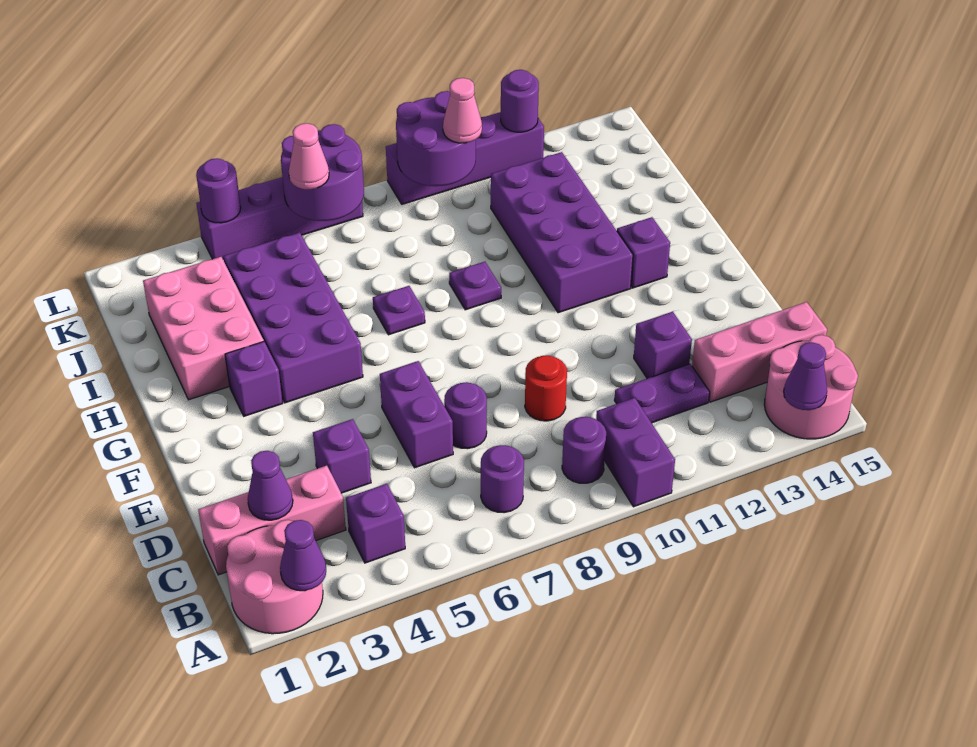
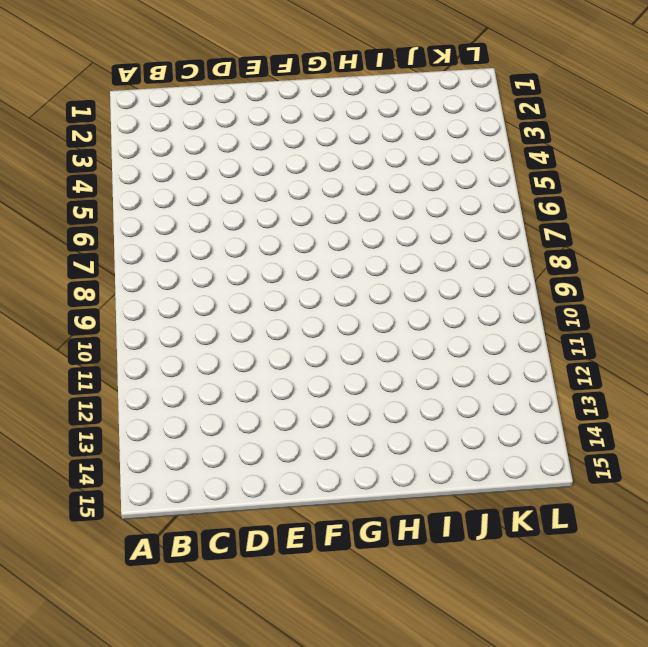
none -> pink 2x2 round brick [226,520,323,634]
none -> purple 1x2 brick [596,398,675,507]
none -> pink 2x2 round brick [764,335,858,439]
none -> purple 1x1 brick [346,484,405,563]

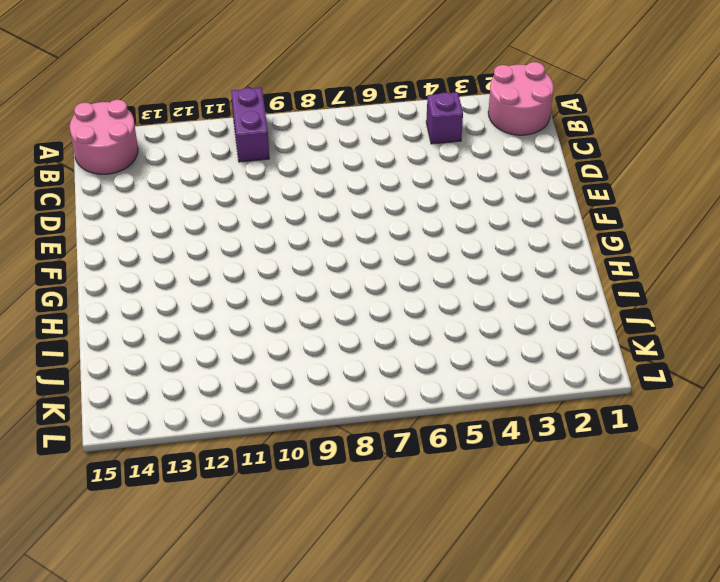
none -> purple 1x1 round brick [481,445,524,513]
none -> purple 1x1 round brick [562,417,606,483]
none -> pink 1x3 brick [198,466,346,575]
none -> purple 1x2 plate [614,364,710,423]

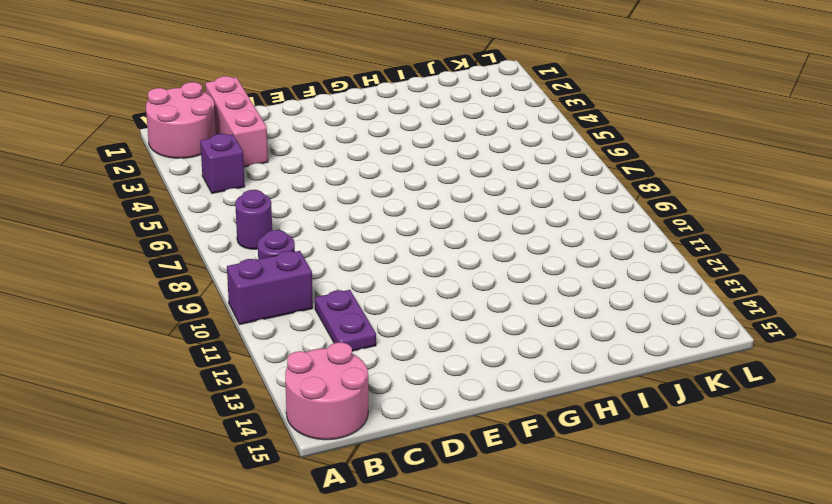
none -> pink 1x3 brick [692,302,827,402]
none -> purple 1x1 brick [313,419,371,493]
none -> purple 1x2 brick [380,361,453,468]
none -> purple 1x1 round brick [444,382,487,449]

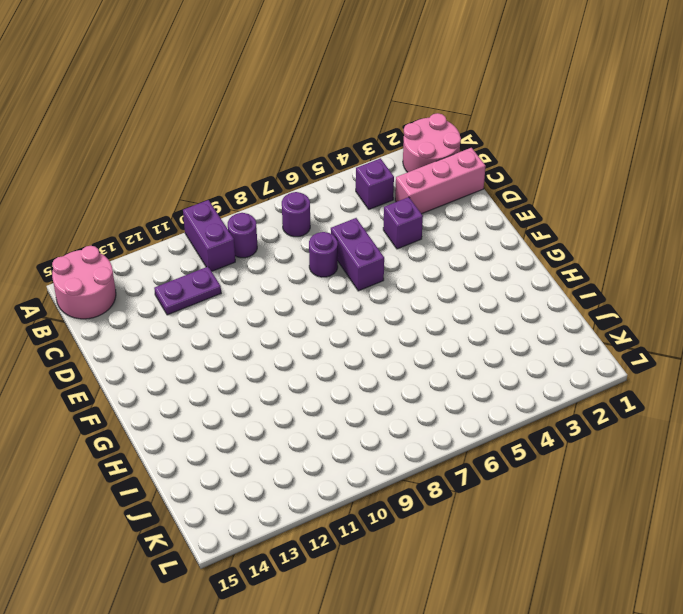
none -> pink 1x3 brick [692,302,827,402]
none -> red 1x1 round brick [525,355,567,421]
none -> purple 1x1 brick [634,312,692,379]
none -> purple 1x1 brick [225,342,283,416]

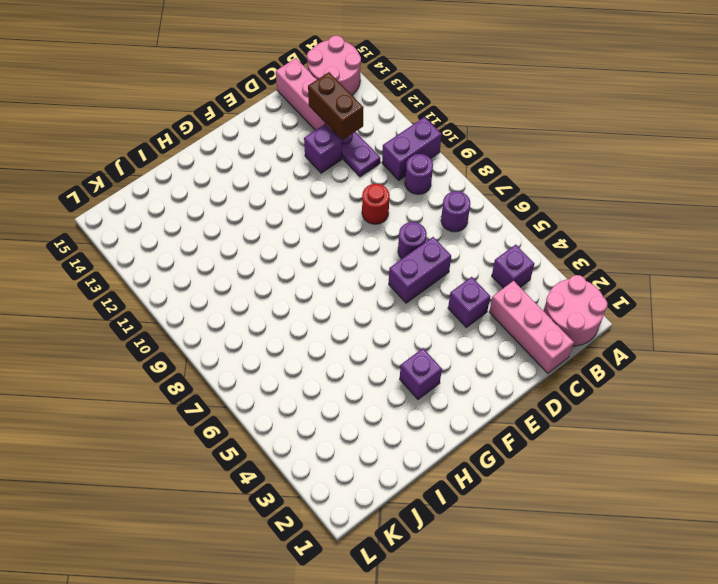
brown 1x2 brick [308,72,364,140] -> none
none -> purple 2x4 brick [223,233,363,403]
none -> purple 2x4 brick [491,152,633,313]
none -> purple 1x1 brick [617,217,670,288]
none -> pink 2x3 brick [143,257,264,400]

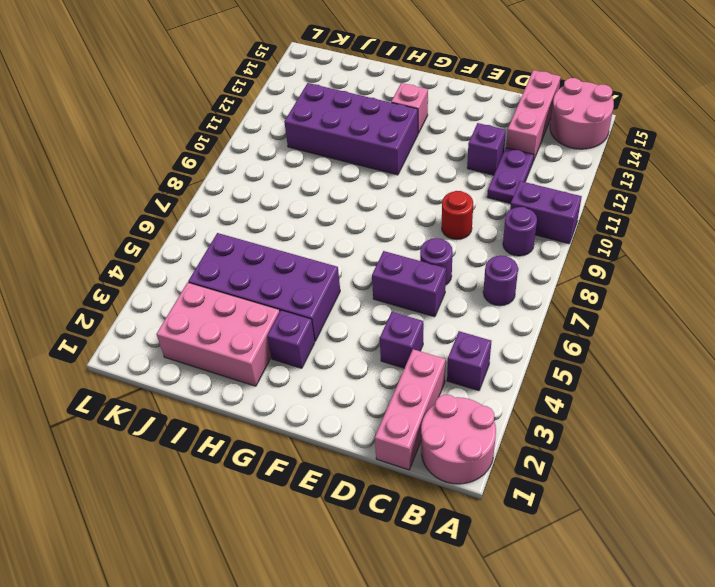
pink 1x1 brick [391,83,428,133] -> purple 1x1 brick [617,217,670,288]
none -> purple 1x1 plate [373,286,425,335]
none -> purple 1x1 plate [449,262,501,310]
none -> purple 1x4 brick [196,177,363,259]
none -> purple 1x4 brick [386,112,544,204]

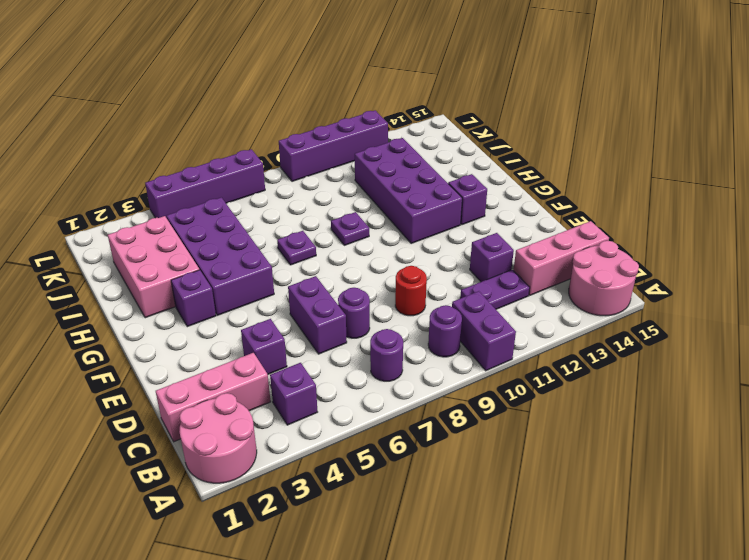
none -> purple 1x1 cone [280,520,326,591]
none -> purple 1x1 cone [784,342,827,410]
none -> purple 1x1 cone [248,451,293,520]
none -> purple 2x2 round brick [281,124,364,221]

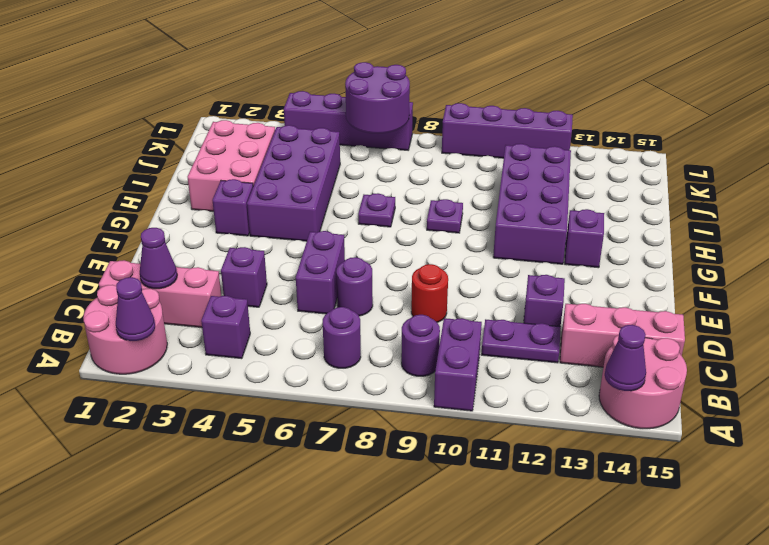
none -> purple 2x2 round brick [396,91,476,186]
none -> purple 1x1 round brick [196,158,241,223]
none -> purple 1x1 round brick [501,70,539,132]
none -> pink 1x1 cone [289,123,329,189]

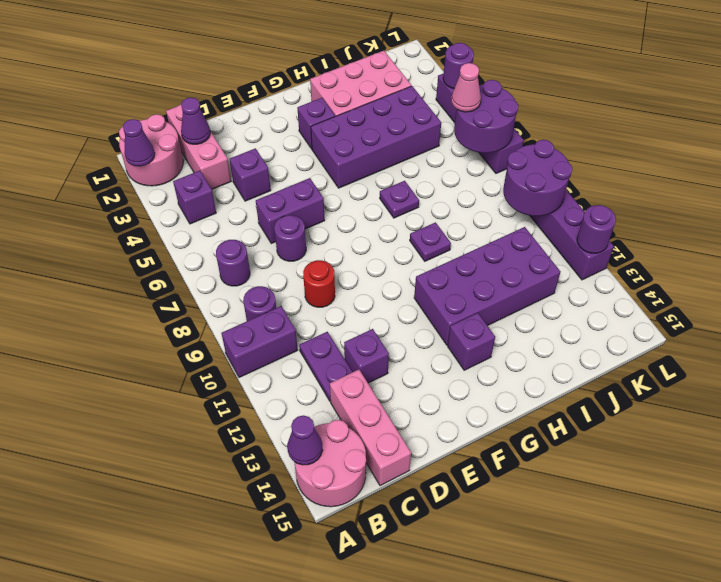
none -> pink 1x1 cone [443,78,482,143]

